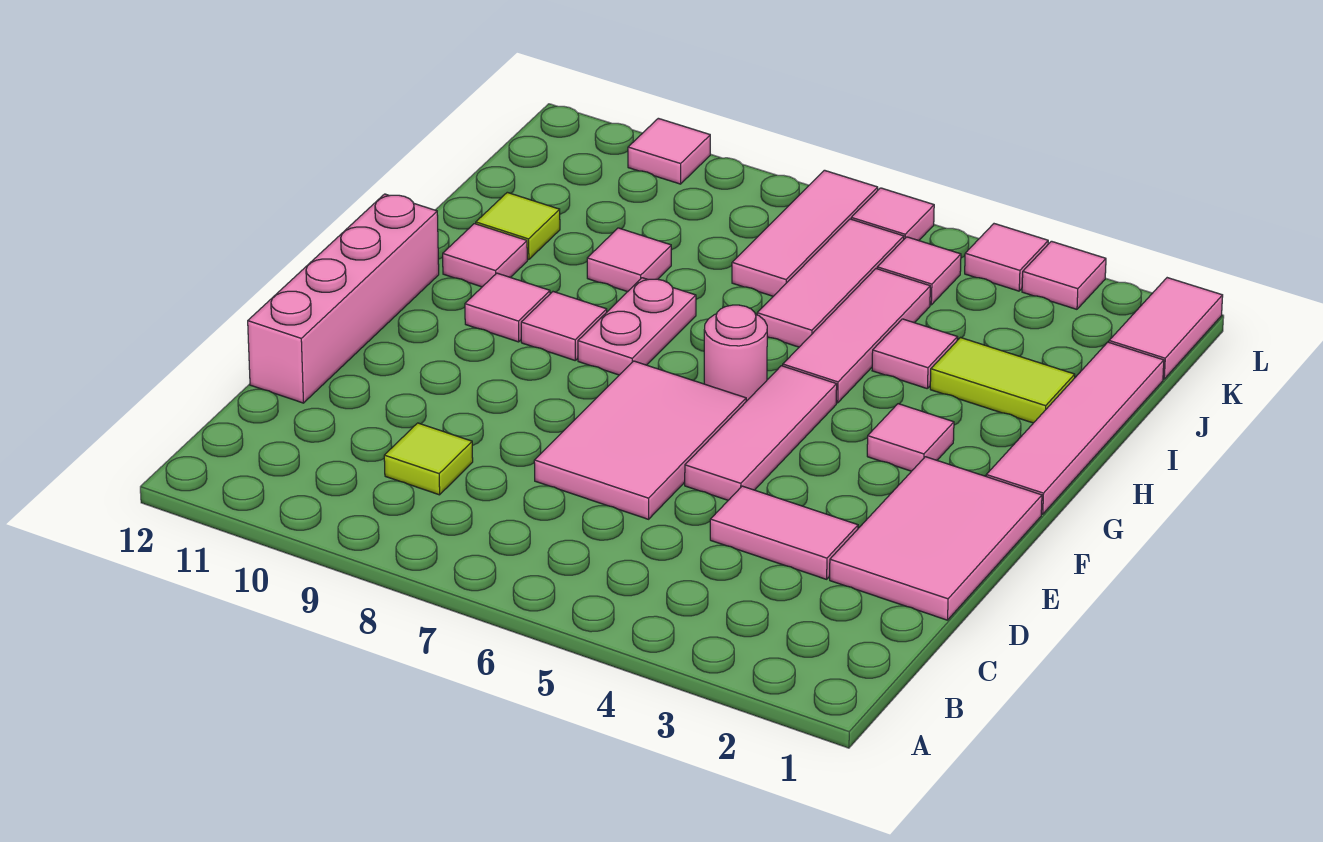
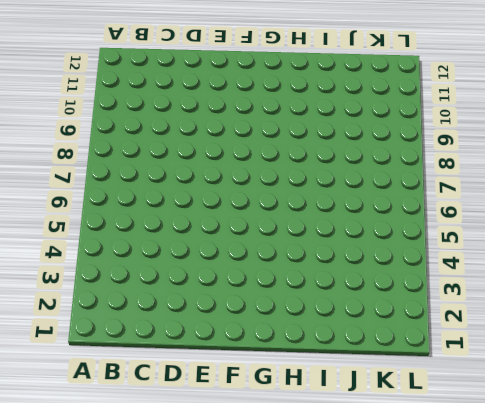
none -> lime 1x1 tile [384,423,473,495]
none -> pink 2x3 tile [830,457,1042,620]
none -> pink 1x2 tile [710,486,858,579]

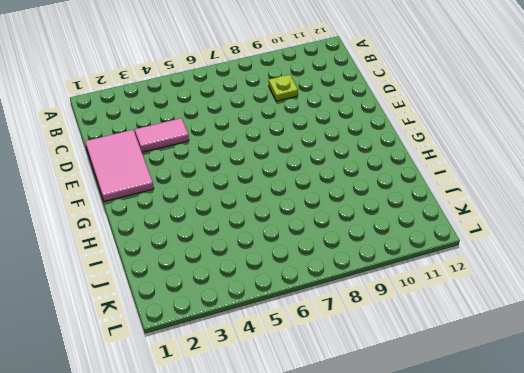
lime 1x1 plate [269,75,298,101] -> lime 1x1 tile [384,423,473,495]
none -> pink 2x3 tile [534,361,746,519]
none -> pink 1x4 brick [248,194,439,403]
none -> pink 1x3 tile [685,366,837,500]

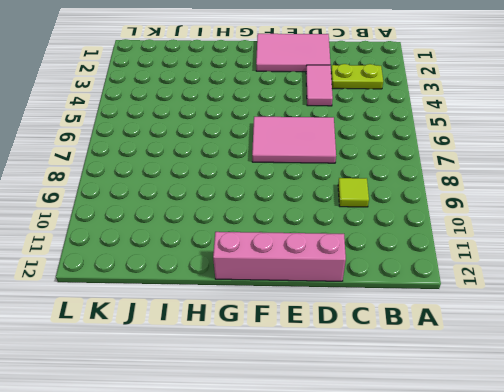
lime 1x2 plate [331,64,383,89] -> none
none -> pink 1x3 tile [685,366,837,500]
none -> pink 1x4 tile [986,342,1164,514]
none -> pink 1x1 tile [867,404,954,471]

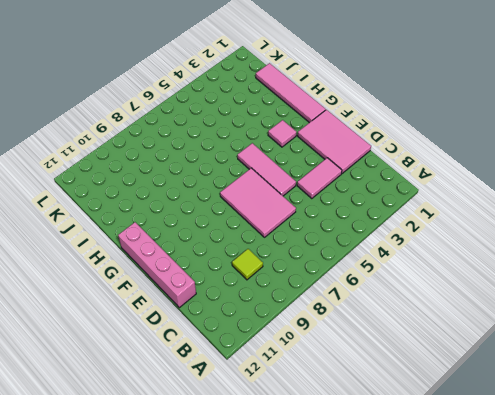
none -> pink 1x1 round brick [704,305,767,401]
none -> pink 1x2 plate [578,278,696,375]
none -> pink 1x1 tile [521,292,607,360]

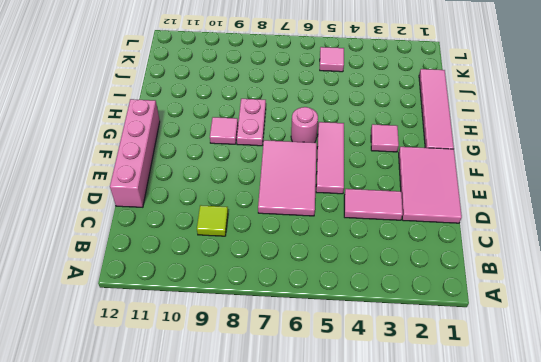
none -> pink 1x1 tile [465,273,550,342]
none -> pink 1x3 tile [783,269,930,403]
none -> pink 1x1 tile [443,224,527,287]

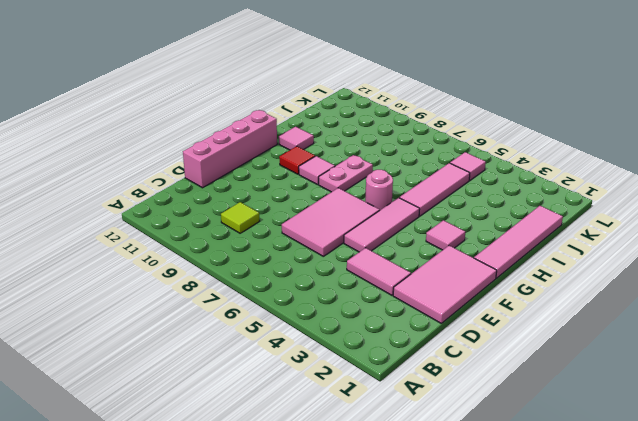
red 1x1 tile [279,146,315,174] -> pink 1x1 tile [465,273,550,342]
none -> lime 1x2 tile [930,338,1075,423]
none -> pink 1x1 tile [872,319,958,389]
none -> pink 1x3 tile [757,219,904,347]

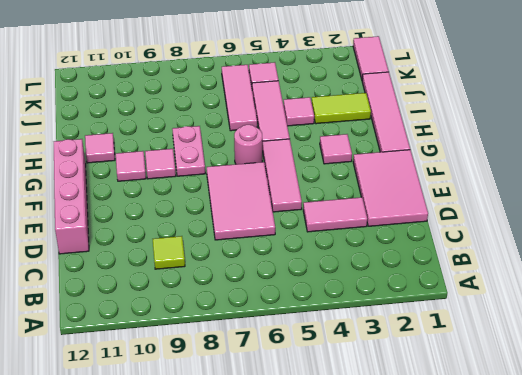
none -> pink 1x1 tile [587,228,671,292]
none -> lime 1x1 tile [476,192,560,260]
none -> pink 1x3 tile [732,170,878,296]

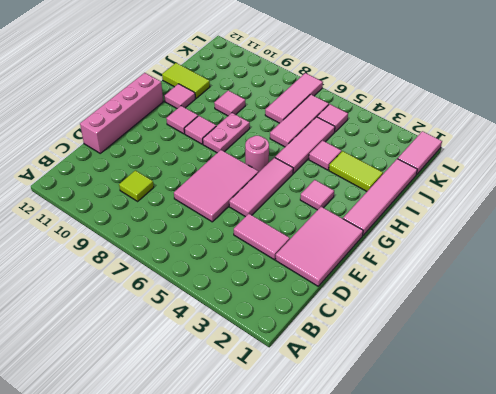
lime 1x2 tile [162,63,210,98] -> lime 1x1 tile [476,192,560,260]
none -> pink 1x1 tile [1022,241,1106,309]
none -> pink 1x1 tile [965,224,1048,291]
none -> pink 1x1 tile [851,188,934,241]

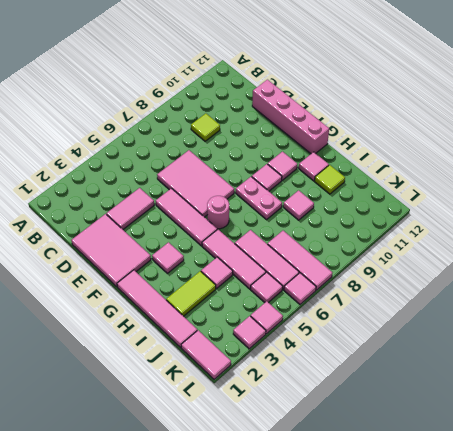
none -> pink 1x1 tile [628,118,710,184]

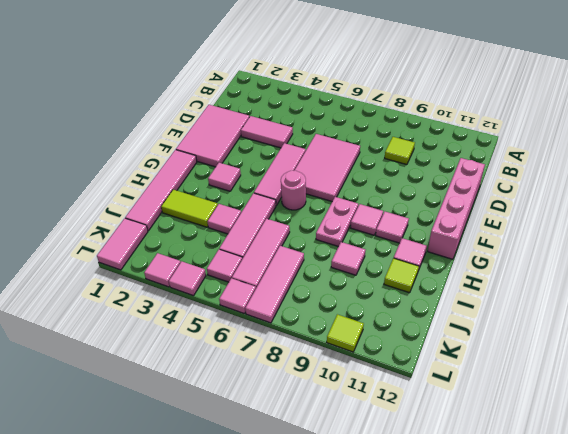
lime 1x1 tile [327,314,364,352] -> pink 1x1 tile [628,118,710,184]

